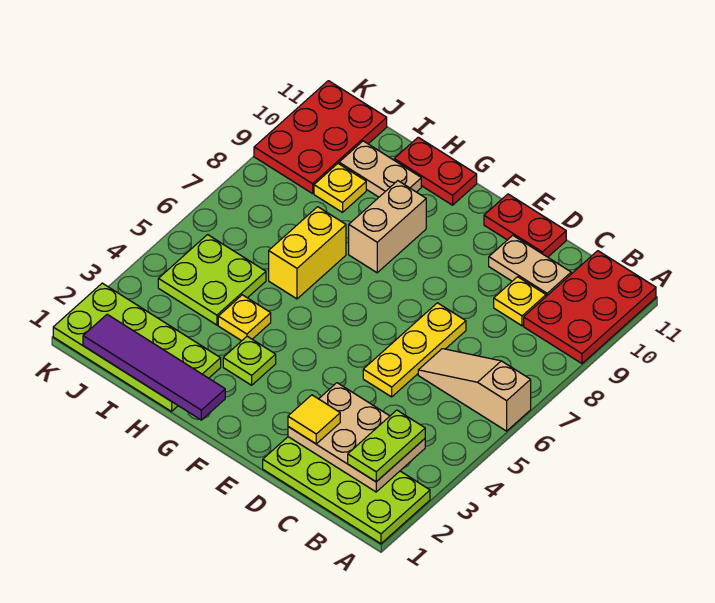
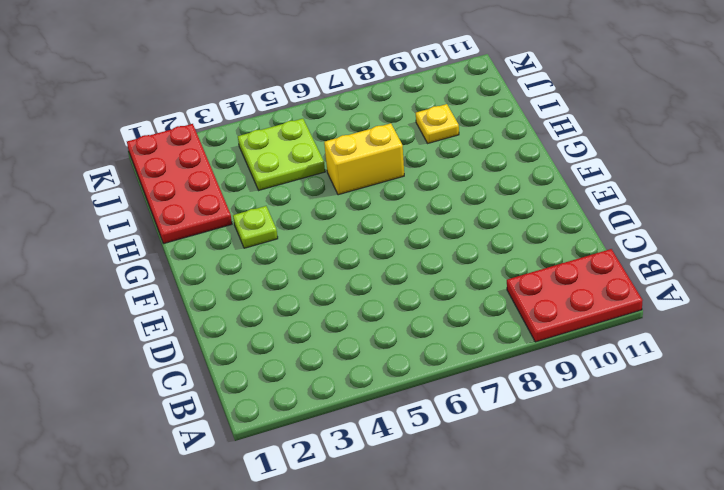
red 2x4 plate [127,124,232,243] -> lime 2x4 plate [53,283,221,411]
none -> lime 2x4 plate [263,437,430,544]
none -> tan 1x3 slope [418,349,531,431]
none -> yellow 1x1 plate [494,277,546,326]

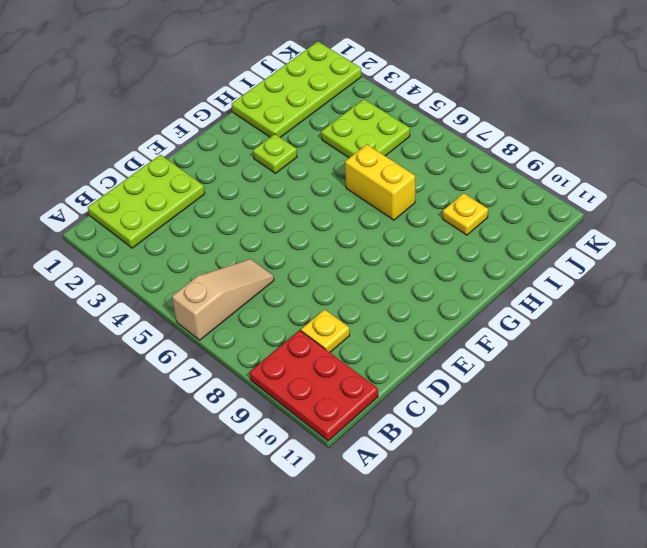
lime 2x3 plate [88,155,205,248] -> lime 2x4 plate [263,437,430,544]
none -> tan 1x2 plate [489,235,571,296]
none -> yellow 1x3 plate [363,303,466,397]
none -> red 1x2 plate [484,194,566,257]

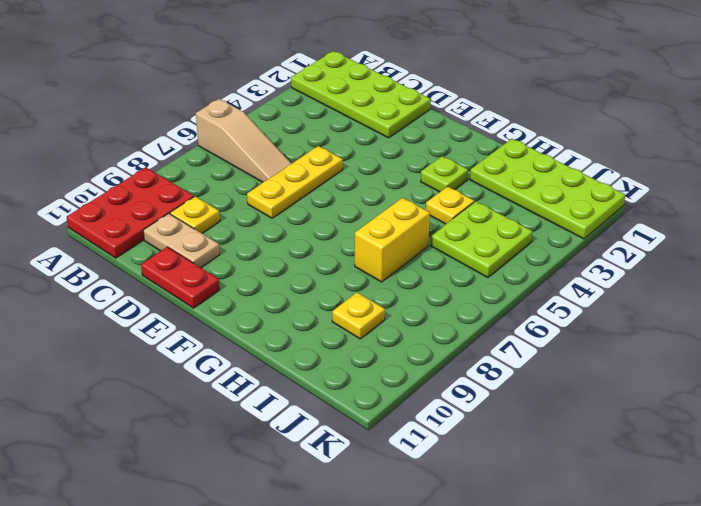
none -> tan 1x2 brick [349,181,426,273]
none -> red 1x2 plate [394,137,477,205]
none -> tan 1x2 plate [339,141,421,197]

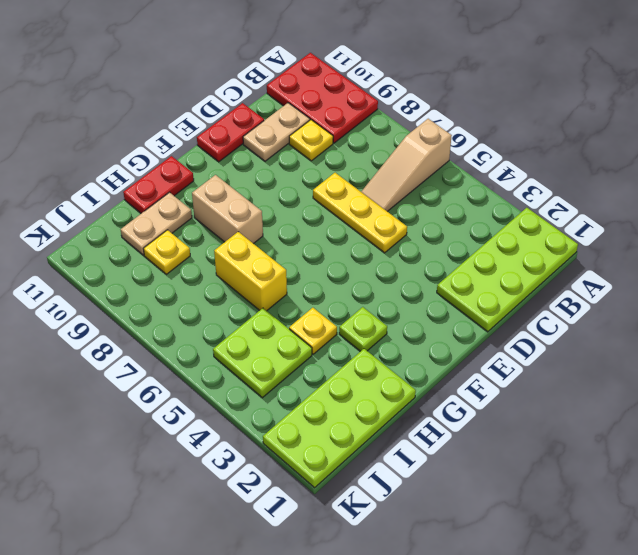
none -> red 2x3 plate [254,81,387,194]
none -> tan 2x3 plate [288,383,425,492]
none -> purple 1x4 tile [83,314,225,420]

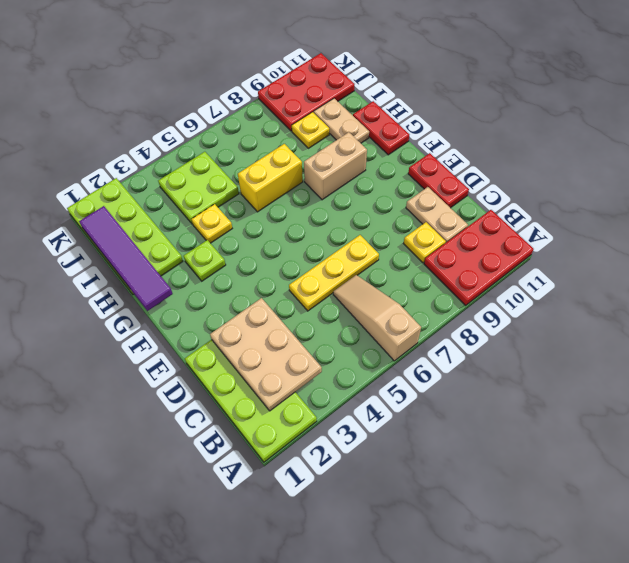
none -> lime 1x2 plate [348,410,425,482]
none -> yellow 1x1 tile [288,395,340,444]

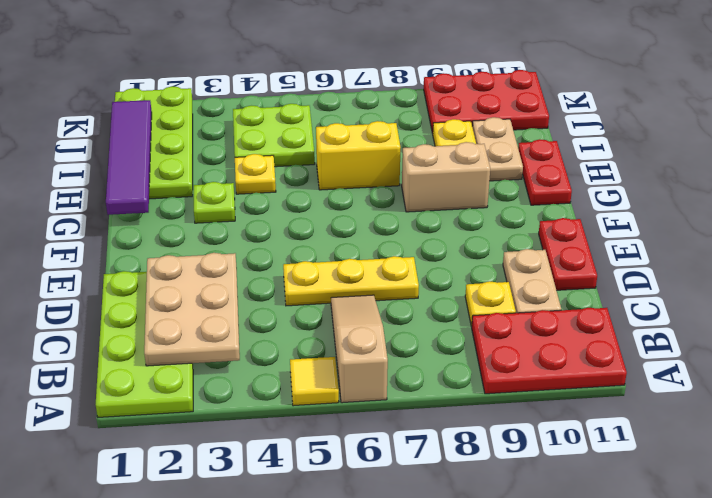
yellow 1x1 tile [290,357,339,406] -> yellow 1x1 tile moved to [288,395,340,444]
none -> lime 1x2 plate [348,410,425,482]

